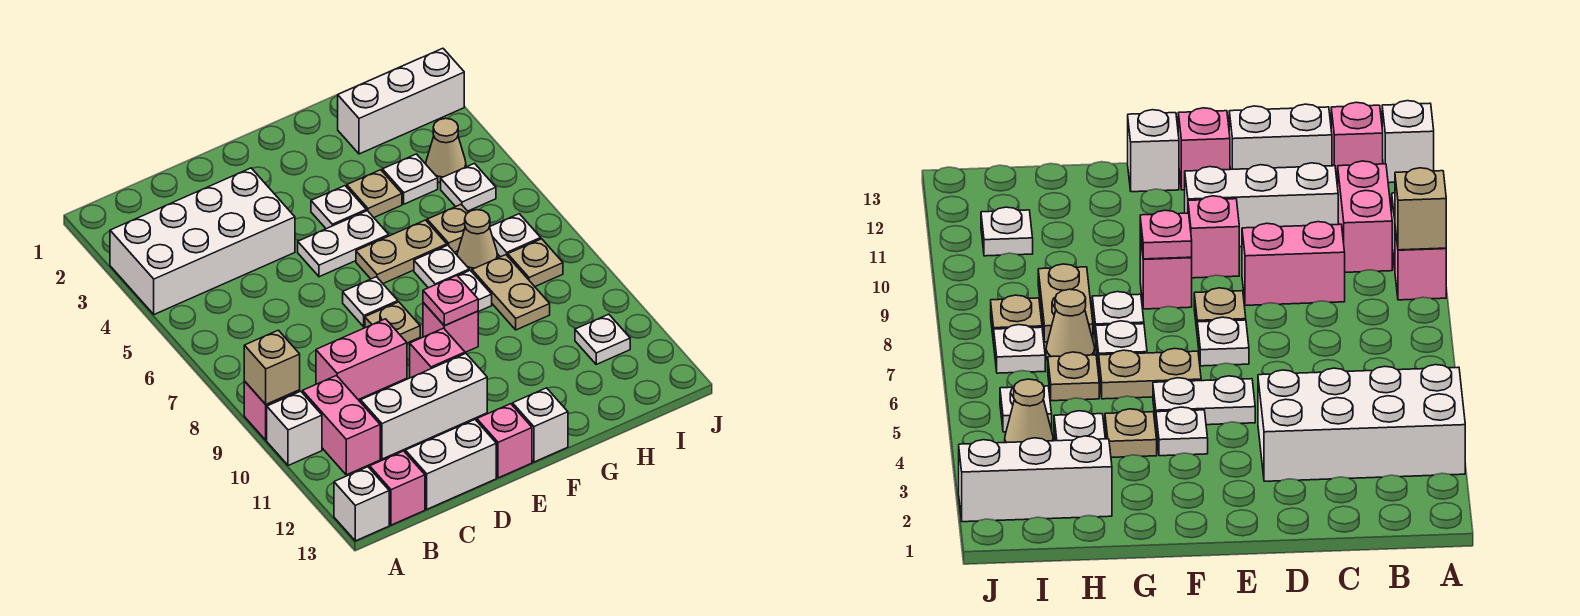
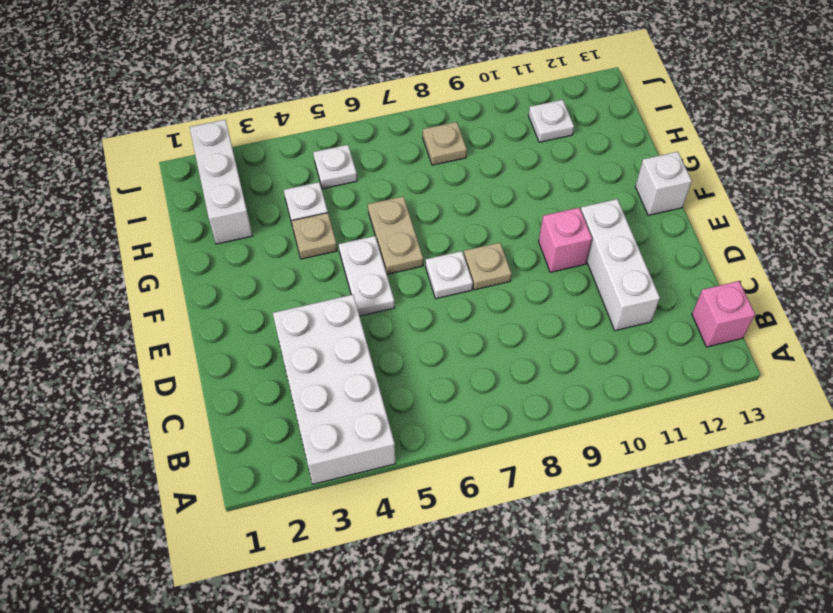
none -> pink 1x1 brick [244,381,300,440]
none -> white 1x1 brick [267,391,322,466]
none -> white 1x1 brick [334,467,389,541]
none -> pink 1x2 brick [303,376,380,475]

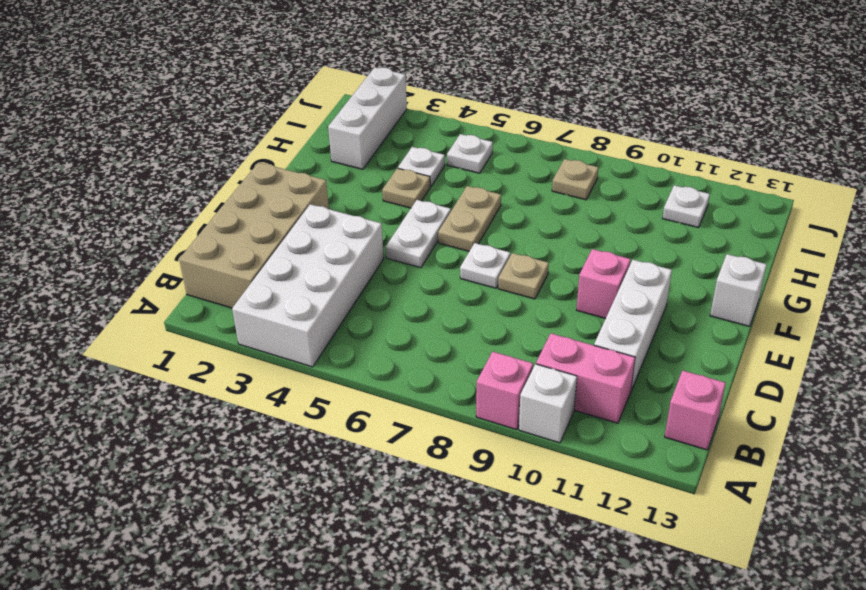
tan 2x4 brick [179,163,329,308] -> none
none -> white 1x1 brick [334,467,389,541]
none -> pink 1x2 brick [316,319,407,400]
none -> white 1x2 brick [405,420,496,509]
none -> pink 1x1 brick [477,404,532,478]

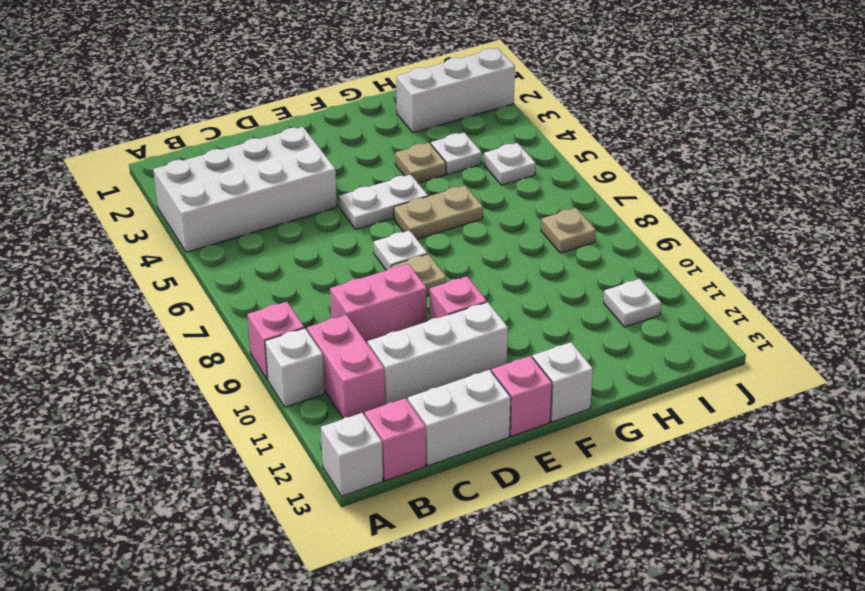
none -> white 1x1 plate [311,186,366,229]
none -> pink 1x1 brick [423,302,478,352]
none -> white 1x1 plate [414,245,469,288]
none -> white 1x1 plate [458,270,492,312]

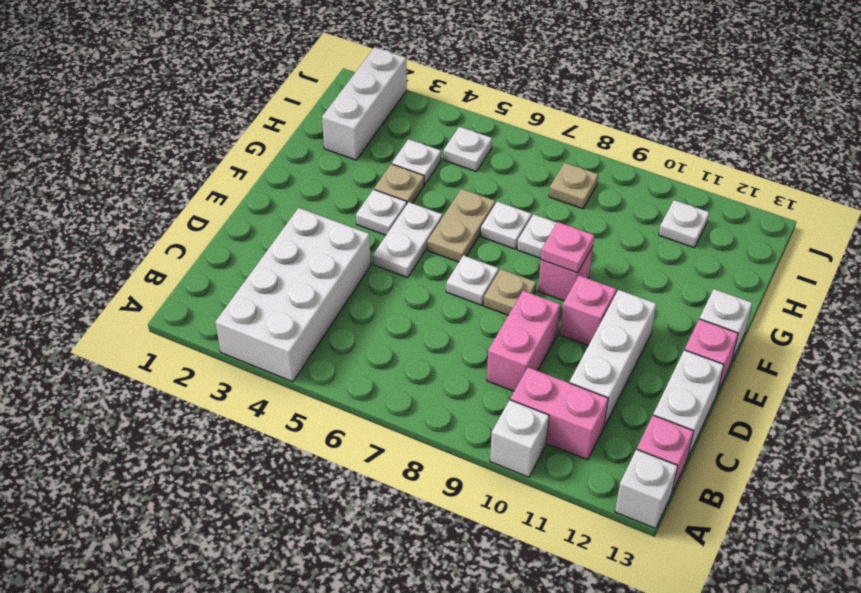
none -> pink 1x1 brick [244,381,300,440]
none -> tan 1x1 plate [427,205,468,252]
none -> tan 1x1 cone [457,210,497,272]
none -> tan 1x2 plate [472,255,550,330]

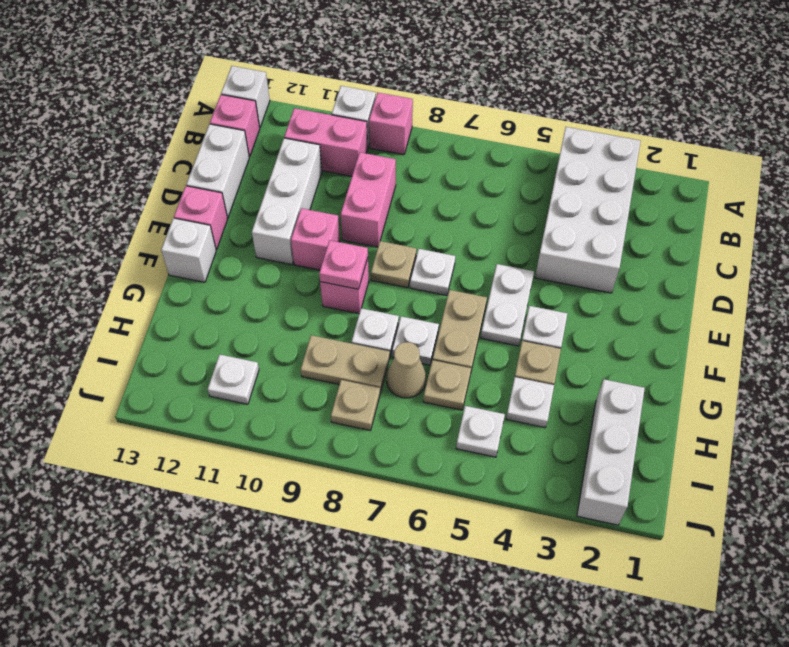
none -> tan 1x1 cone [426,118,466,183]
none -> white 1x1 plate [490,214,541,257]
none -> tan 1x1 brick [244,330,300,404]

